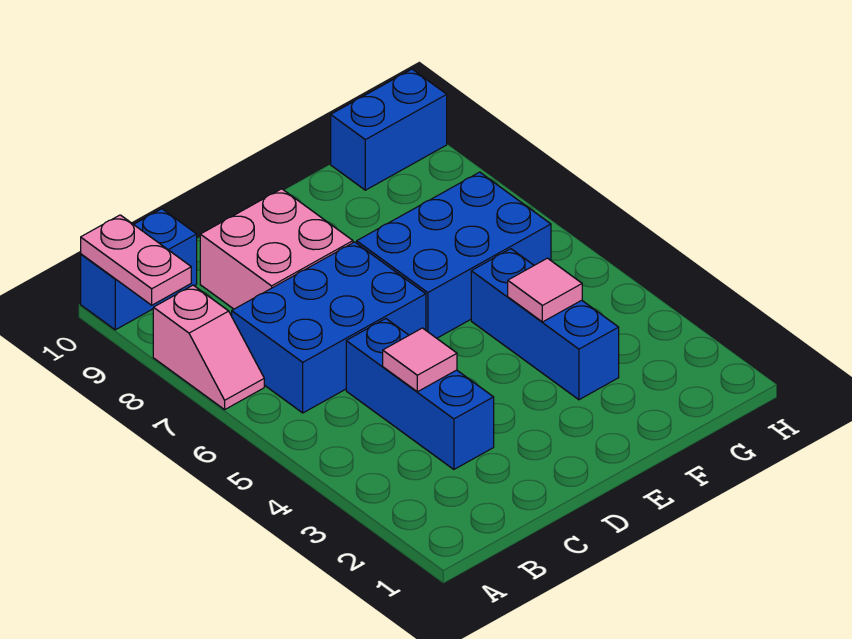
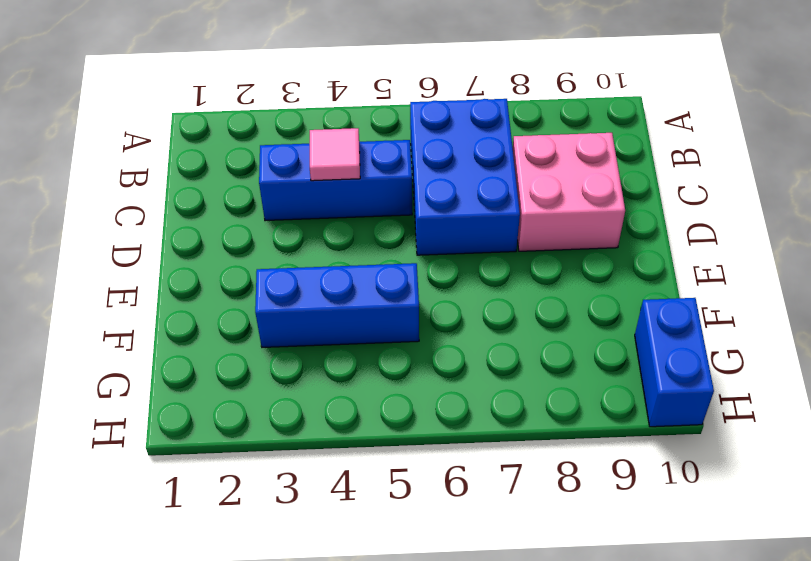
none -> pink 1x2 slope [153,285,264,410]
none -> blue 1x2 brick [81,209,197,330]

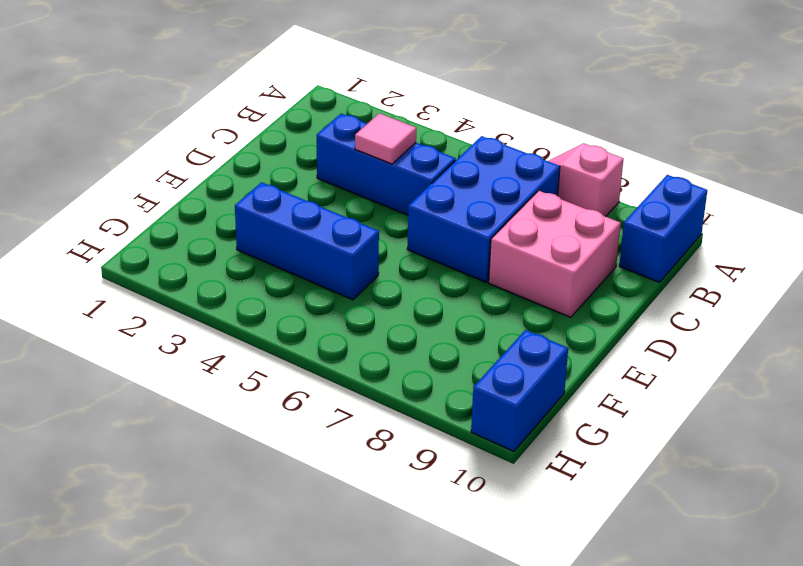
none -> blue 2x3 brick [357,172,551,338]
none -> pink 1x2 plate [81,215,191,305]

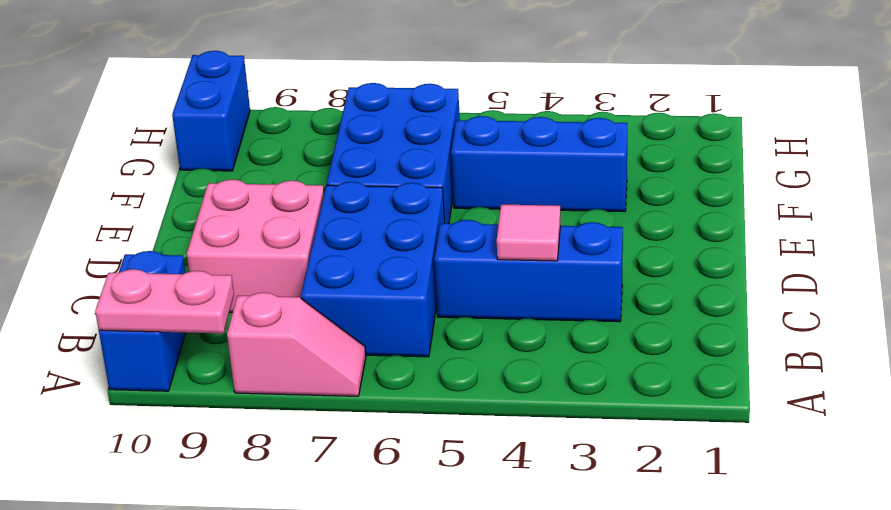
none -> pink 1x1 tile [508,258,582,322]

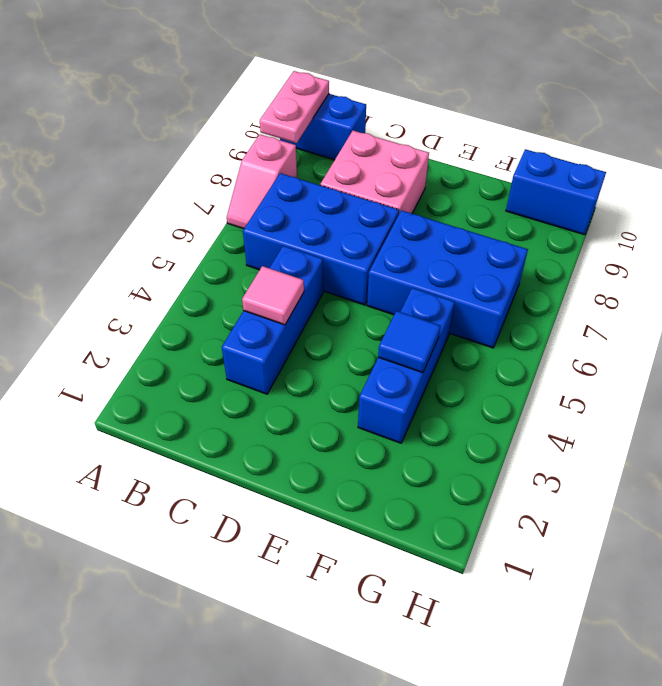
blue 1x1 tile [378,311,441,373] -> pink 1x1 tile [508,258,582,322]

